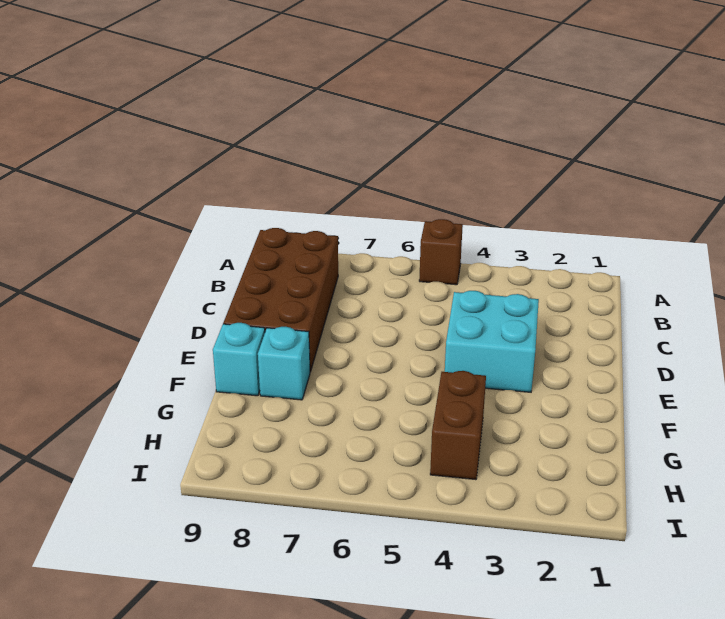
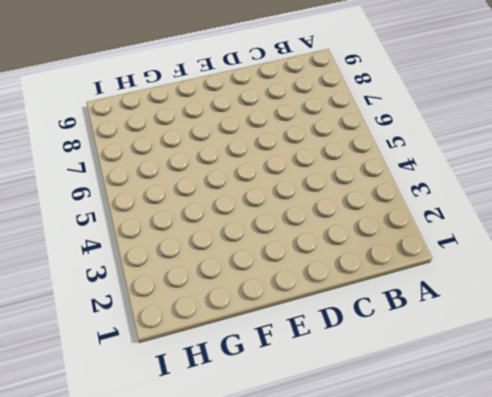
none -> brown 1x1 brick [419,219,463,285]
none -> brown 2x4 brick [223,228,338,372]

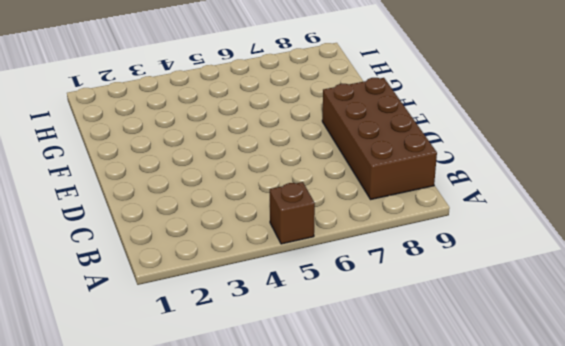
none -> cyan 2x2 brick [445,291,539,392]
none -> cyan 1x1 brick [258,327,310,400]

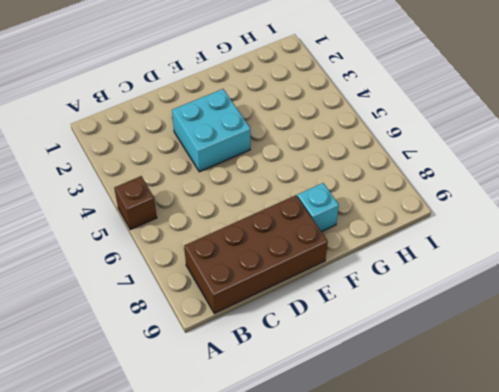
none -> cyan 1x1 brick [213,323,265,396]
none -> brown 1x2 brick [430,371,486,480]

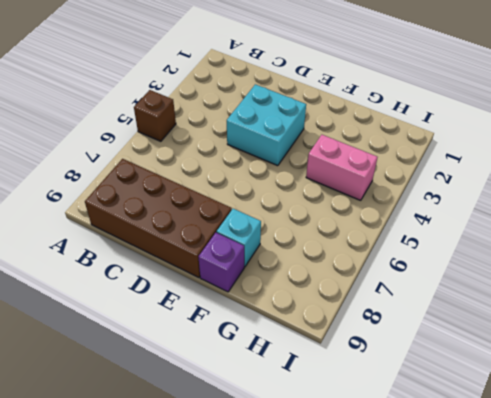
purple 1x1 brick [199,233,244,292] -> cyan 1x1 brick [213,323,265,396]
pink 1x2 brick [306,135,377,200] -> brown 1x2 brick [430,371,486,480]

